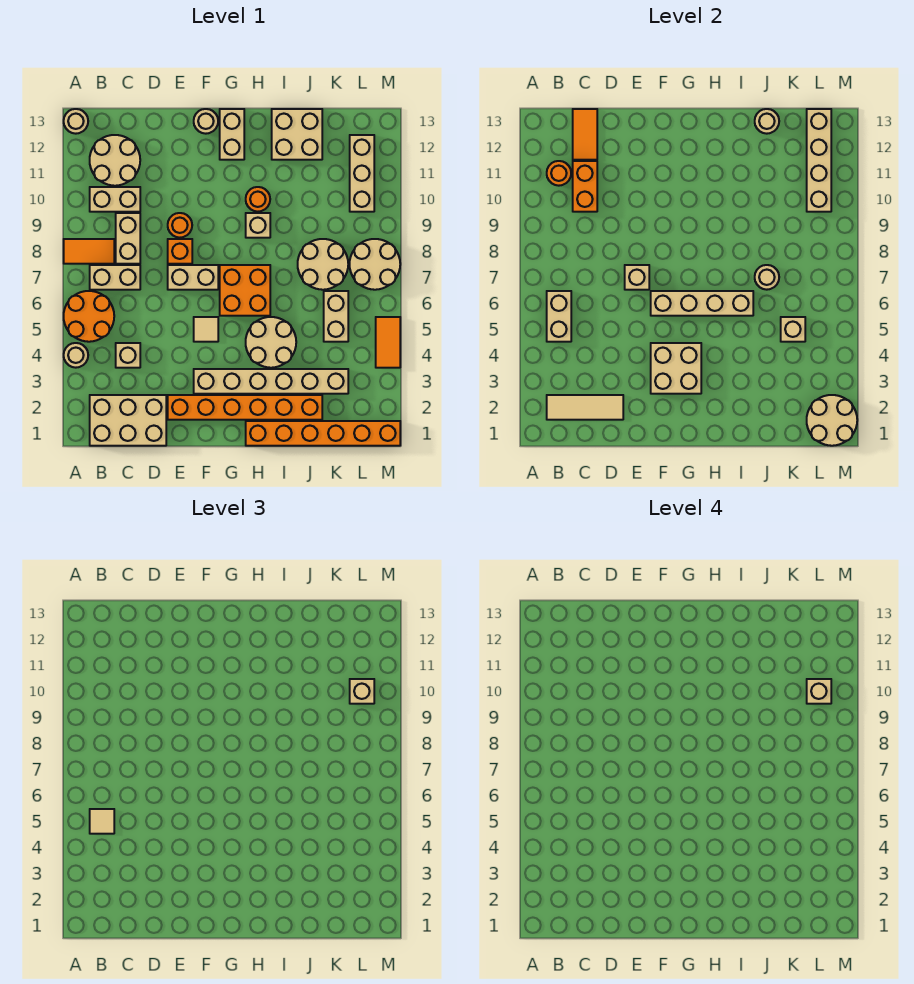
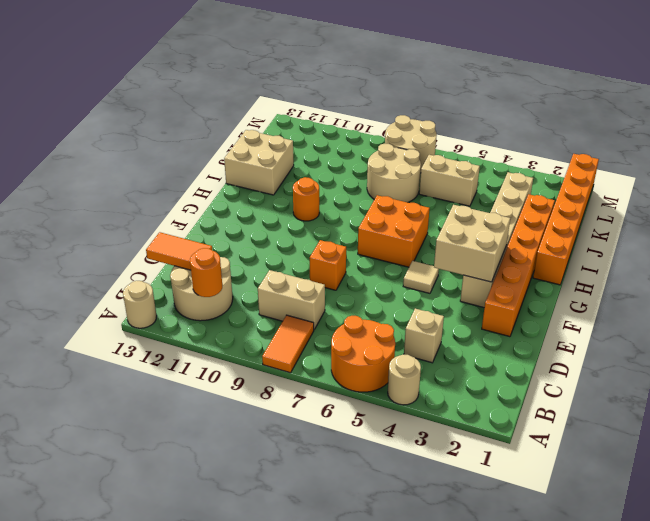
none -> tan 2x3 brick [90,395,166,446]
none -> tan 1x2 brick [90,265,140,290]
none -> tan 1x2 brick [90,187,140,212]
none -> tan 1x2 brick [168,265,218,290]

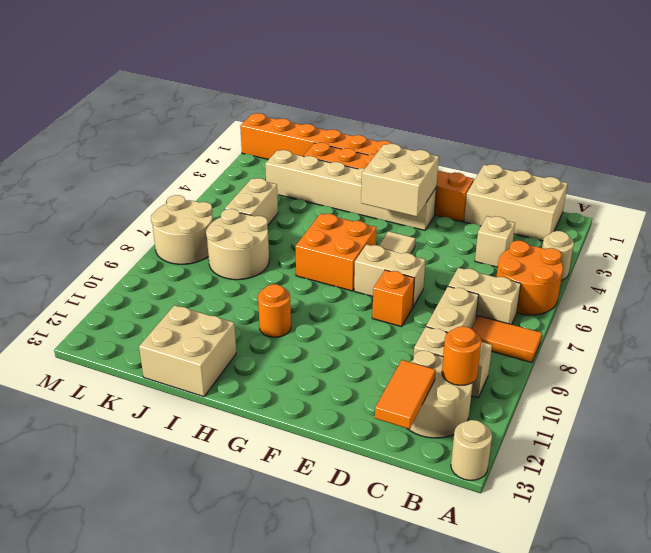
none -> orange 1x1 round brick [168,213,192,238]
none -> tan 1x1 round brick [194,109,218,134]
none -> tan 1x2 brick [220,109,244,160]
none -> tan 2x2 round brick [246,317,296,368]

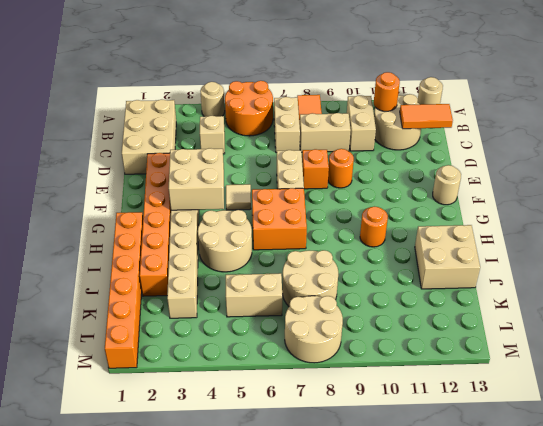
none -> tan 1x2 brick [220,109,244,160]
none -> tan 1x1 brick [246,213,270,238]
none -> tan 1x3 brick [350,135,374,212]
none -> orange 1x2 tile [376,317,400,368]

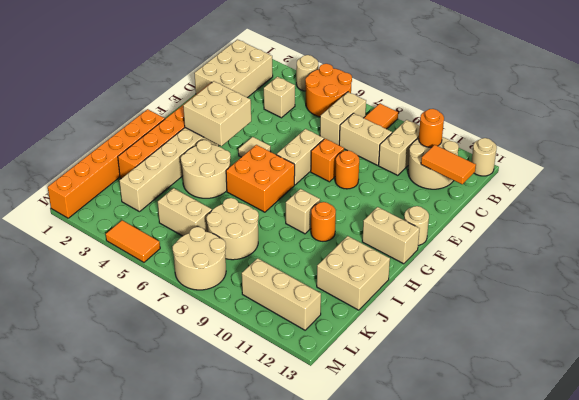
none -> tan 1x3 tile [547,395,623,420]
none -> tan 1x2 brick [547,291,571,342]
none -> orange 1x2 brick [573,161,597,212]
none -> tan 1x1 brick [625,265,649,290]

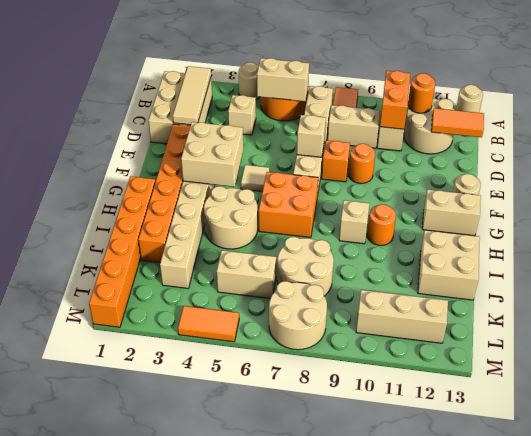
orange 1x2 brick [380,71,410,129] -> orange 1x2 brick turned to [573,161,597,212]
none -> tan 1x4 brick [651,291,753,316]
none -> tan 1x1 round brick [755,265,779,290]
none -> tan 1x1 round brick [755,109,779,134]
none -> tan 1x1 brick [781,317,805,342]

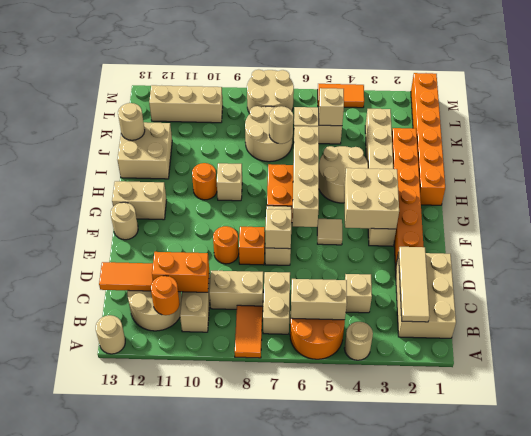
none -> tan 2x2 round brick [807,395,857,446]
none -> tan 1x4 brick [807,109,831,212]
none -> tan 1x1 tile [90,809,114,834]
none -> tan 1x1 brick [350,679,374,704]

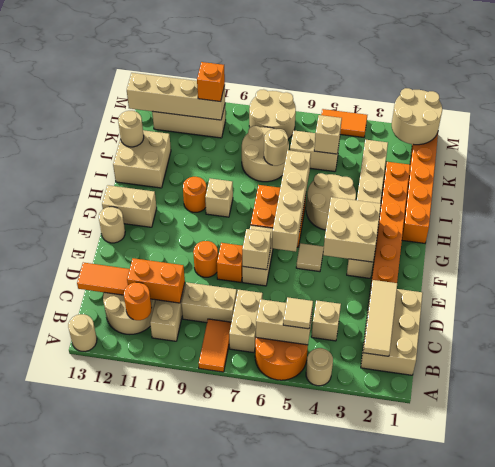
orange 1x1 brick [197,62,225,102] -> tan 1x1 brick [350,679,374,704]
none -> tan 1x1 brick [807,679,831,704]

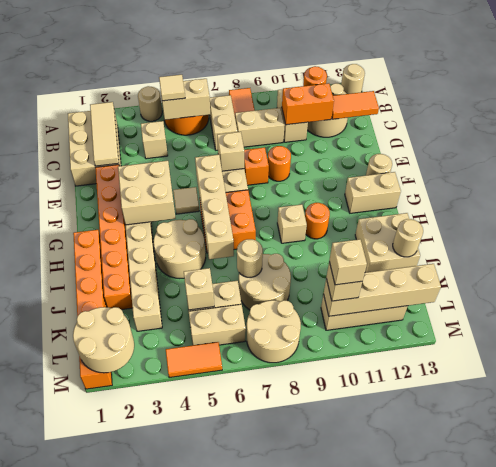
tan 1x2 brick [189,304,246,345] -> none

